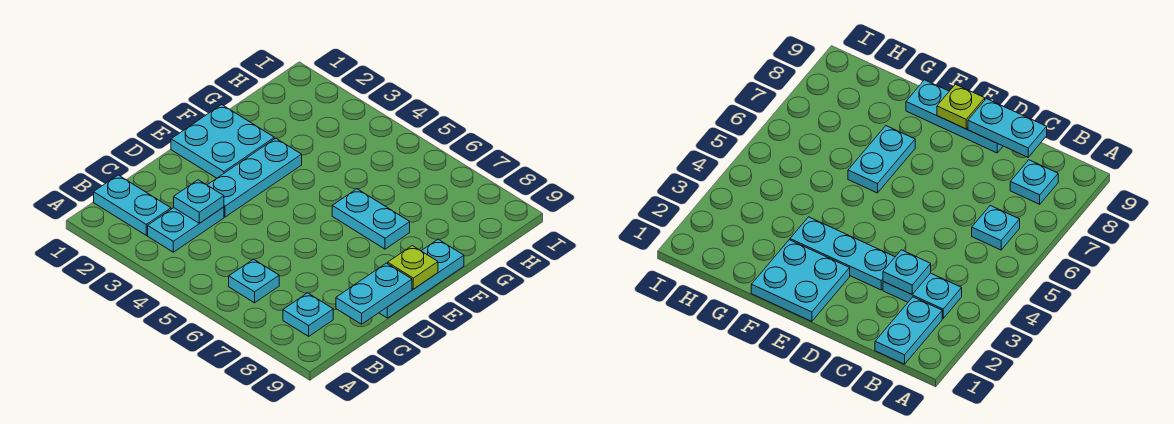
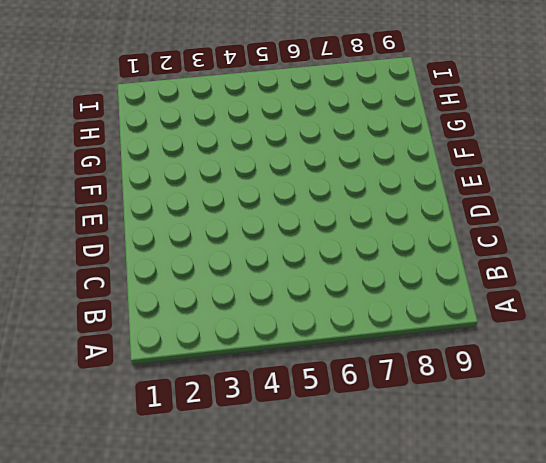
none -> cyan 1x2 plate [94,175,171,235]
none -> cyan 1x2 plate [148,207,224,252]

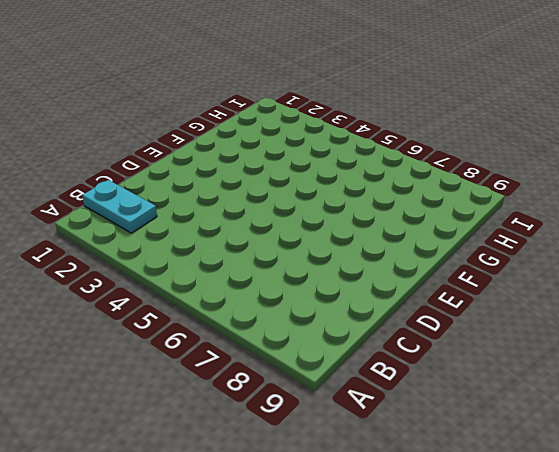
none -> cyan 1x2 plate [148,207,224,252]
none -> cyan 1x1 plate [229,259,279,303]

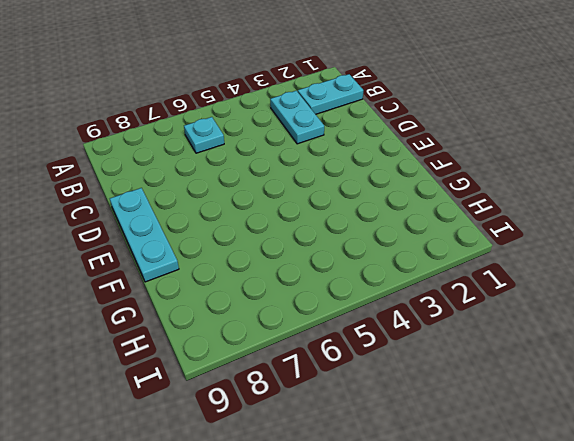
none -> cyan 1x1 plate [283,293,333,336]
none -> cyan 1x3 plate [207,138,302,217]

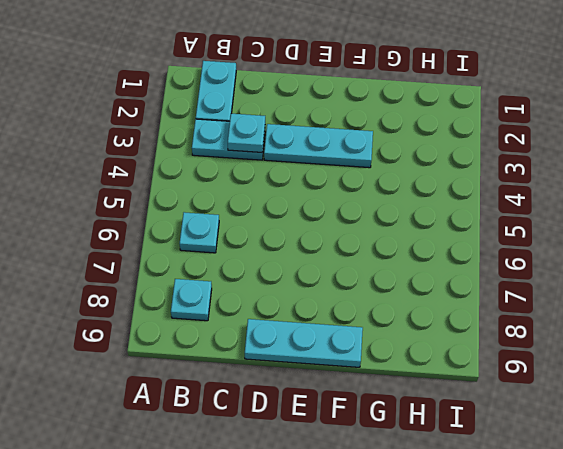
none -> cyan 2x2 plate [171,105,274,178]
none -> cyan 1x2 plate [332,189,410,249]

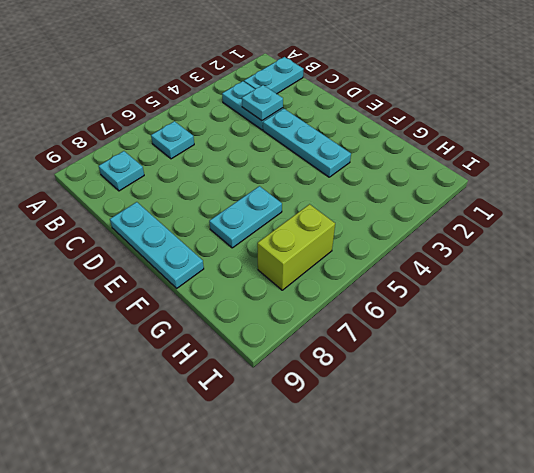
lime 1x2 brick [257,204,335,290] -> none
none -> cyan 2x2 plate [171,105,274,178]
none -> cyan 1x2 plate [336,263,412,324]

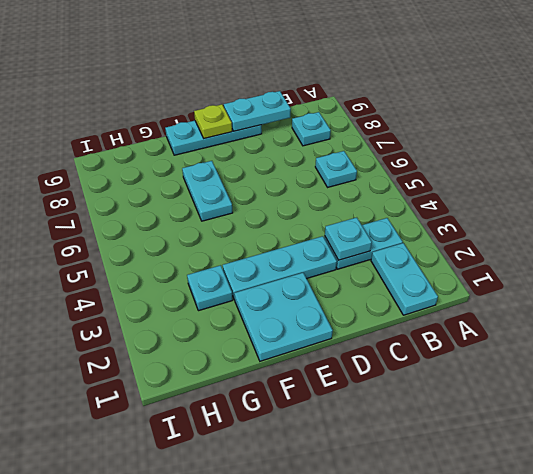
cyan 1x1 plate [187,265,233,311] -> none

